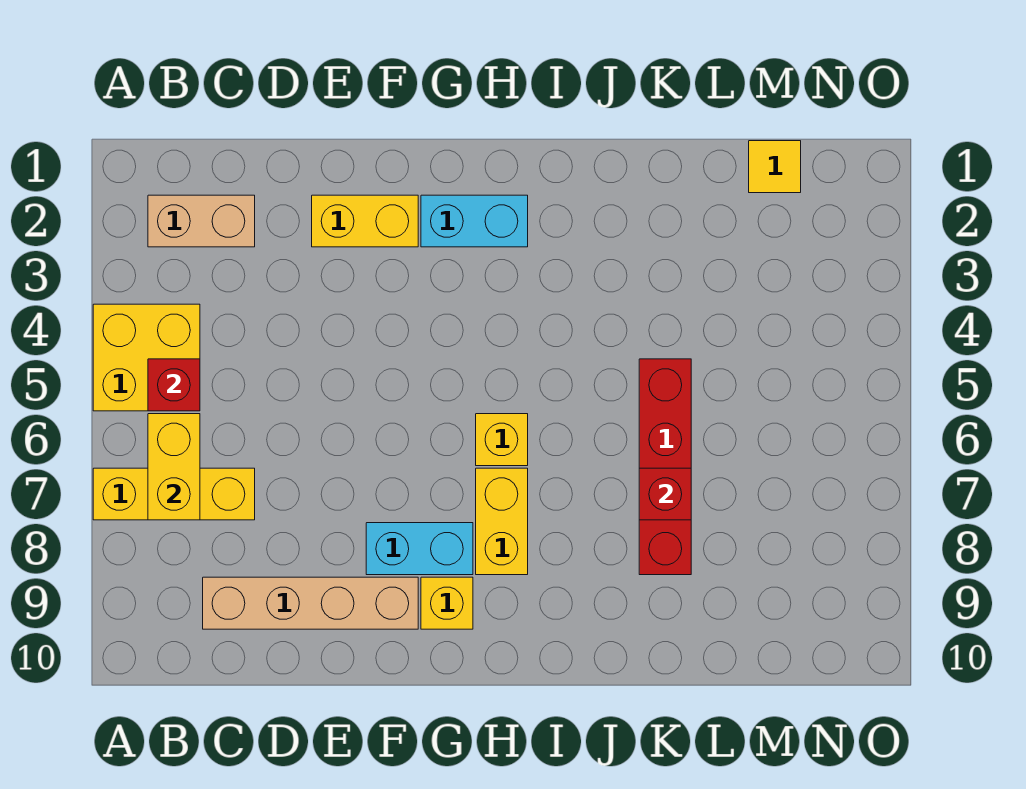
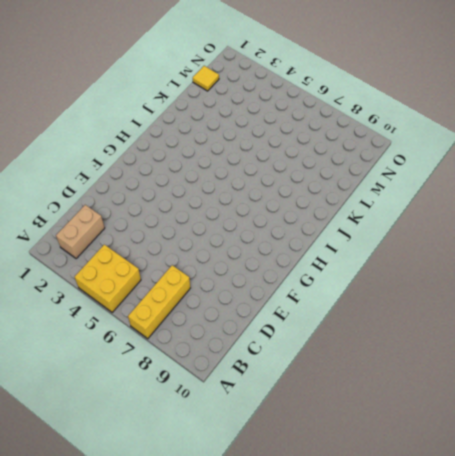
none -> tan 1x4 brick [203,577,418,629]
none -> yellow 1x2 brick [312,195,418,247]
none -> cyan 1x2 brick [366,523,473,575]

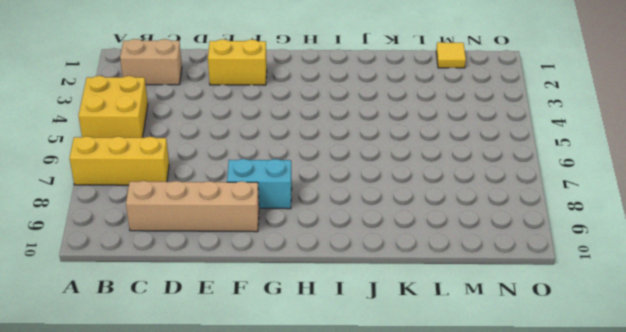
none -> cyan 1x2 brick [421,195,528,247]
none -> yellow 1x1 brick [421,577,473,629]
none -> yellow 1x1 brick [476,414,528,466]

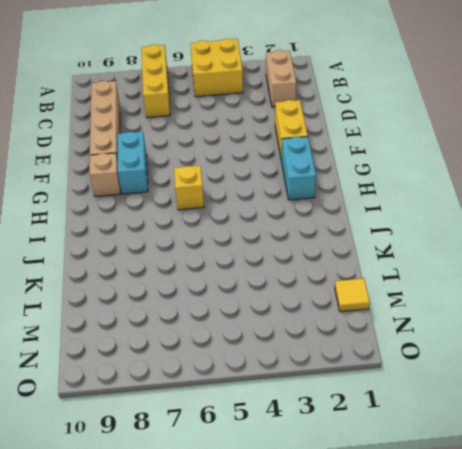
tan 1x1 brick [90,153,121,196] -> yellow 1x1 brick [421,577,473,629]
none -> yellow 1x2 brick [476,468,528,575]
none -> red 1x4 brick [639,359,691,575]
none -> red 1x1 brick [148,359,200,411]

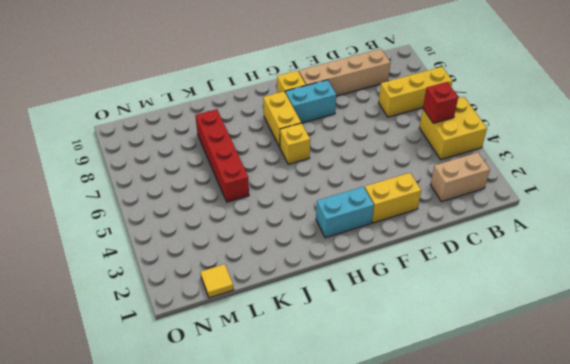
none -> yellow 1x2 brick [148,414,200,520]
none -> red 1x1 brick [639,468,691,520]

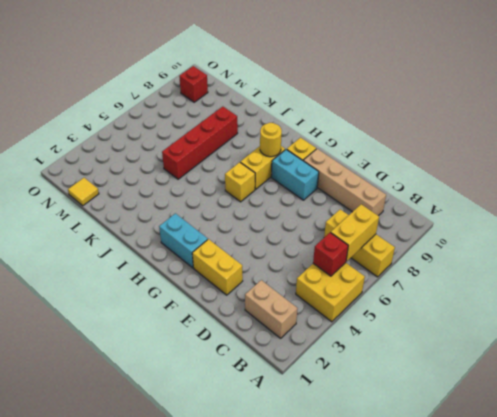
yellow 1x1 round brick [260,123,282,157] -> none
red 1x1 brick [179,66,208,102] -> red 1x1 brick moved to [639,468,691,520]

